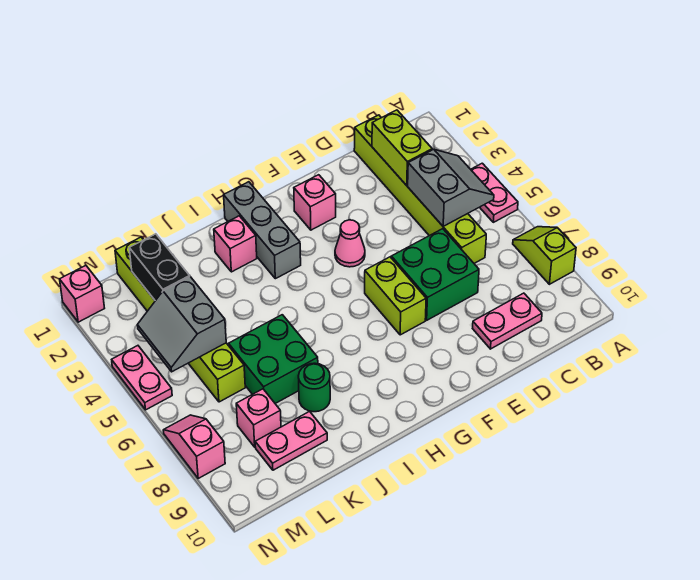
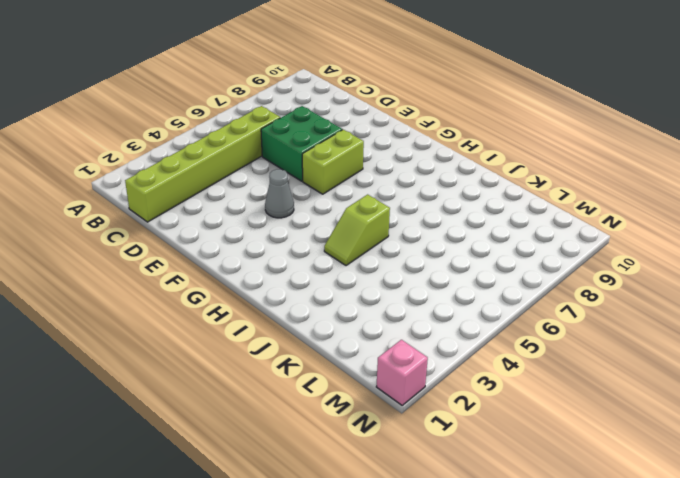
grey 1x1 cone [265,169,294,218] -> pink 1x1 cone [335,220,365,267]
lime 1x2 slope [324,194,390,266] -> lime 1x2 slope moved to [513,227,576,284]
none -> pink 1x2 plate [471,163,518,222]
none -> pink 1x2 plate [473,293,542,349]
none -> pink 1x1 brick [294,175,336,230]

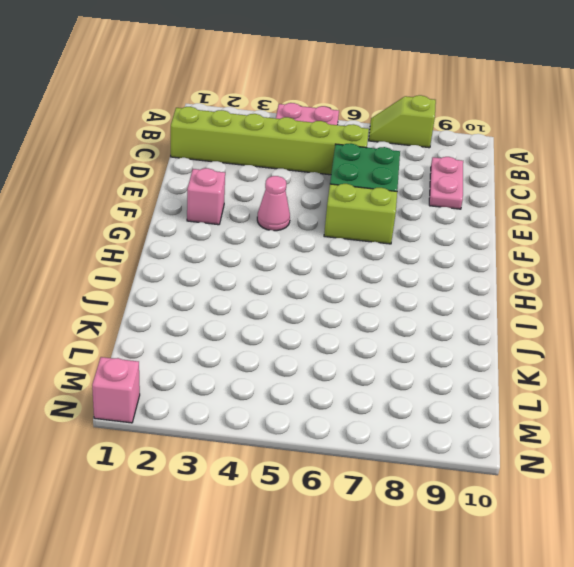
none -> grey 1x3 brick [224,182,301,279]
none -> pink 1x1 brick [214,216,257,272]
none -> green 2x2 brick [229,315,318,403]

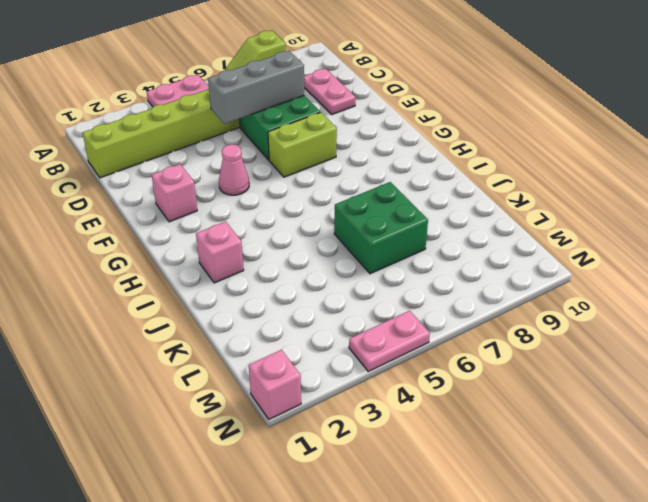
grey 1x3 brick [208,51,304,124] -> grey 1x3 brick moved to [224,182,301,279]
none -> green 1x1 round brick [298,363,330,412]
none -> pink 1x2 plate [255,412,327,470]
none -> lime 1x6 brick [115,237,245,402]

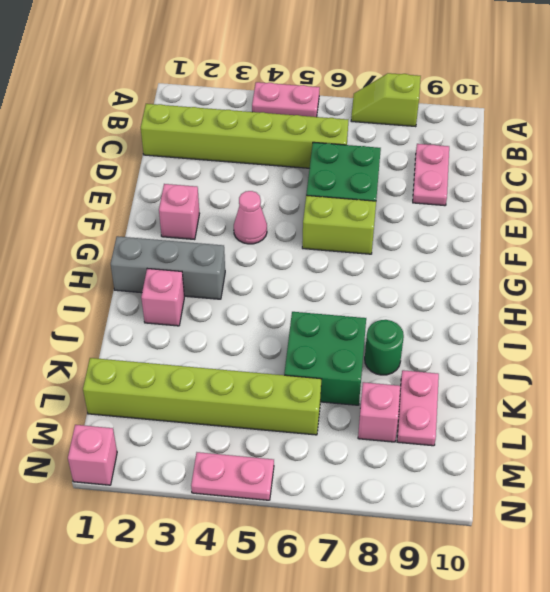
none -> pink 1x2 slope [163,415,225,478]
none -> grey 2x2 slope [408,149,494,226]
none -> lime 1x2 brick [372,110,432,185]

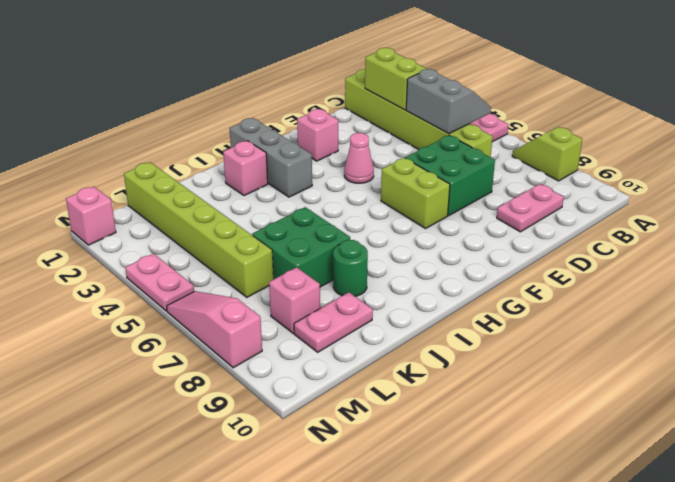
pink 1x3 slope [167,291,262,368] -> pink 1x2 slope [163,415,225,478]
none -> black 1x2 brick [129,234,190,301]
none -> grey 2x2 slope [137,277,226,372]

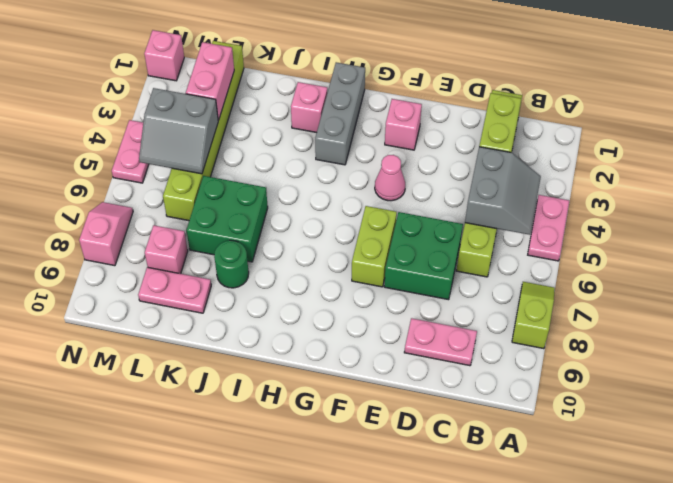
pink 1x2 brick [186,42,234,120] -> black 1x2 brick [129,234,190,301]
grey 2x2 slope [139,88,218,174] -> grey 2x2 slope turned to [137,277,226,372]

